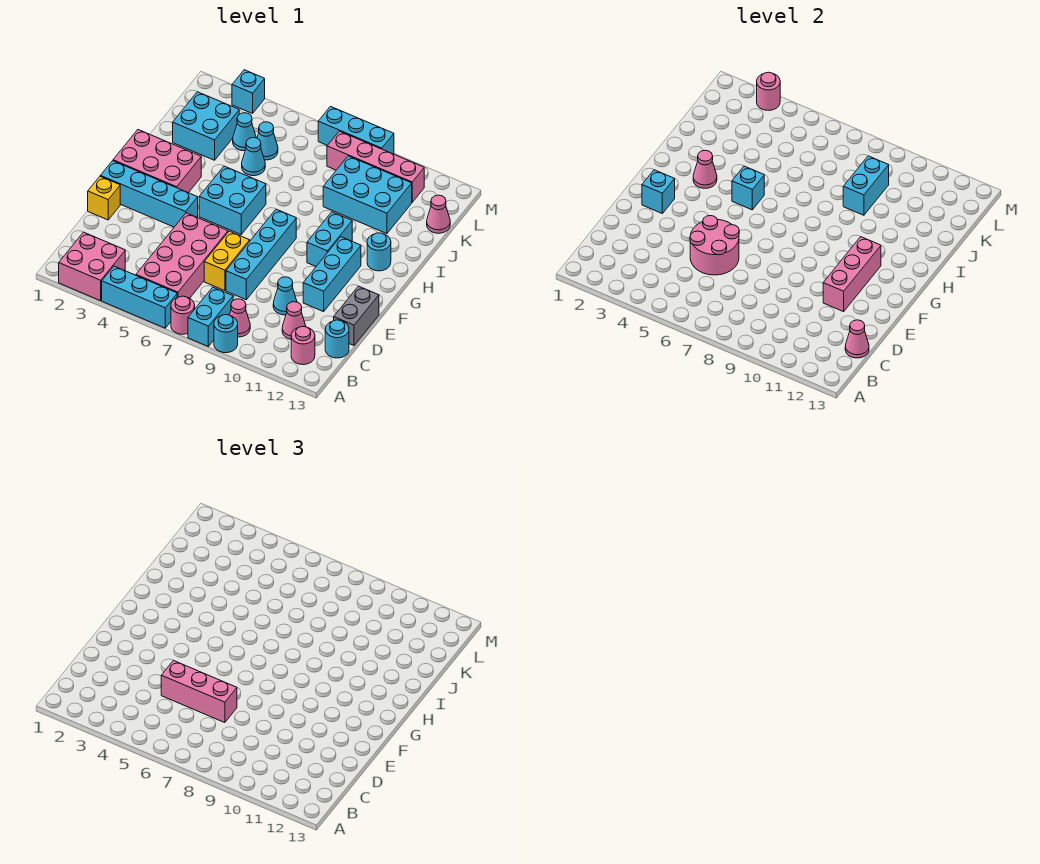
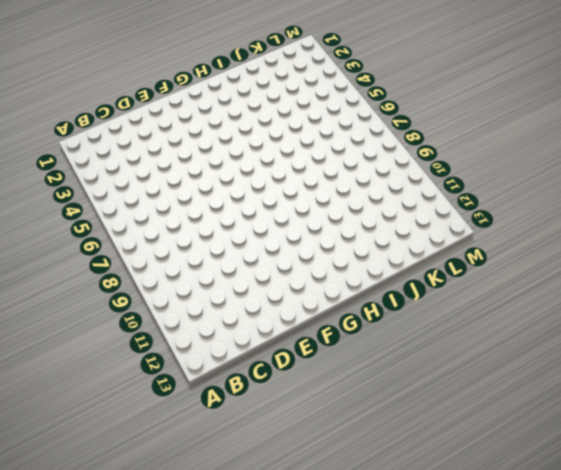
none -> pink 2x2 brick [59,232,125,301]
none -> cyan 1x3 brick [102,266,177,328]
none -> pink 1x1 round brick [171,296,195,334]
none -> cyan 1x2 brick [188,287,233,346]

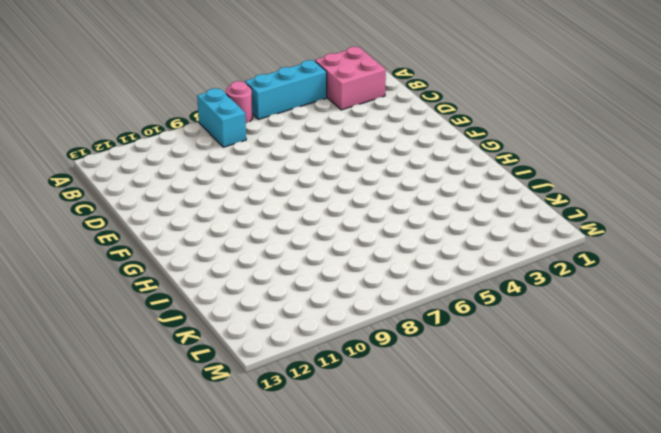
none -> cyan 1x1 round brick [214,315,238,353]
none -> pink 2x4 brick [136,213,228,298]
none -> pink 1x1 cone [230,299,250,337]
none -> pink 1x1 round brick [291,327,315,365]

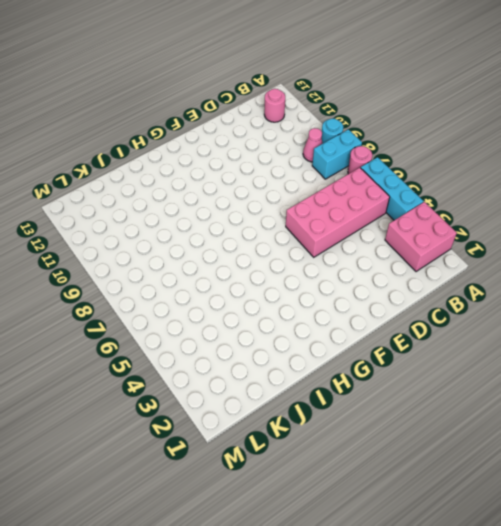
none -> pink 1x1 cone [282,302,306,339]
none -> cyan 1x1 round brick [325,320,349,358]
none -> yellow 1x2 brick [204,231,250,291]
none -> cyan 1x4 brick [226,209,296,300]

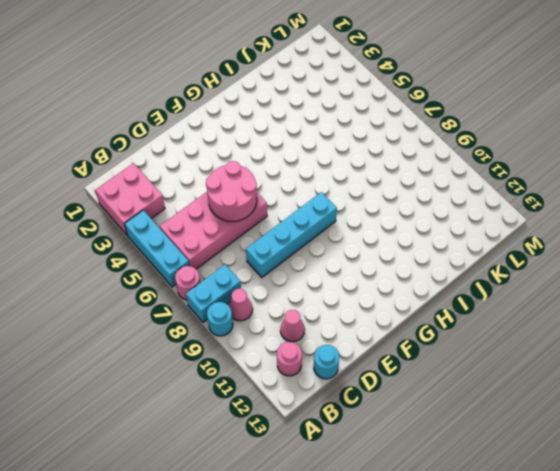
none -> yellow 1x2 brick [204,231,250,291]
none -> cyan 1x1 cone [273,277,297,315]
none -> grey 1x2 brick [334,286,379,345]
none -> yellow 1x1 brick [88,176,120,220]

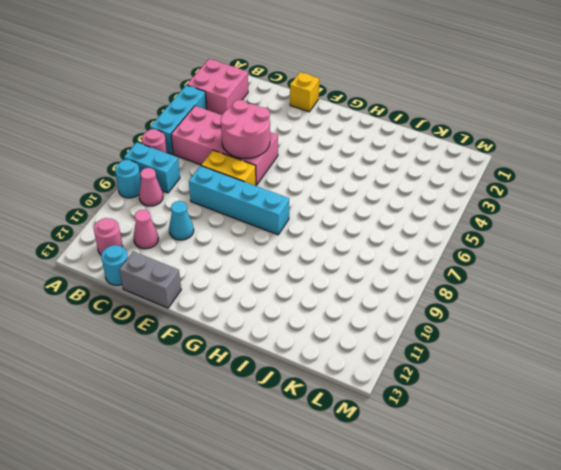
none -> cyan 1x3 brick [303,237,361,312]
none -> cyan 1x4 brick [101,161,198,227]
none -> pink 2x3 brick [113,130,201,193]
none -> cyan 2x2 brick [199,166,266,234]

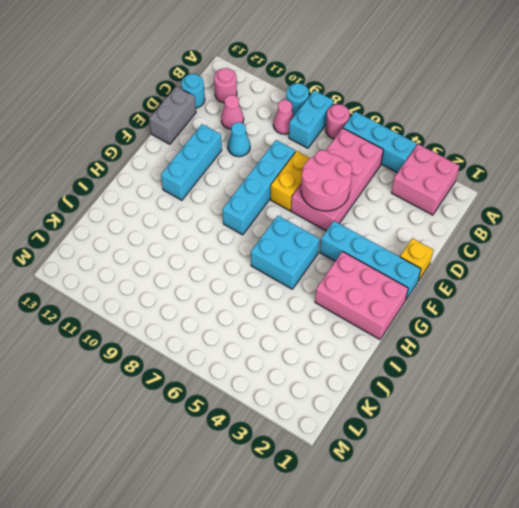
none -> cyan 1x2 brick [307,212,352,266]
none -> cyan 1x1 round brick [367,233,391,271]
none -> cyan 2x2 brick [173,92,239,160]
none -> cyan 1x1 cone [242,138,265,176]

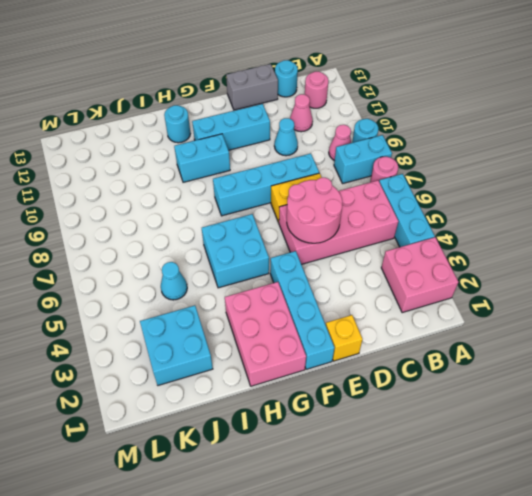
none -> cyan 2x3 brick [323,156,412,234]
none -> cyan 1x1 cone [233,113,256,151]
none -> cyan 1x1 cone [257,122,278,160]
none -> pink 1x1 cone [427,195,450,233]

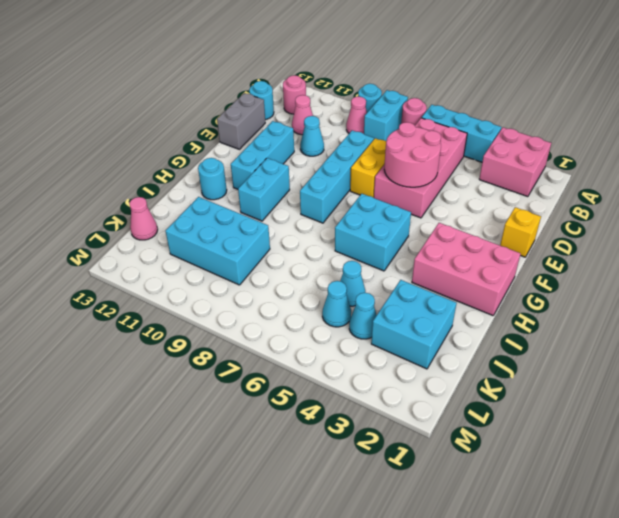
none -> cyan 1x4 brick [101,161,198,227]
none -> pink 1x4 brick [327,131,424,202]
none -> cyan 1x1 brick [232,70,265,114]
none -> cyan 1x3 brick [318,107,394,154]

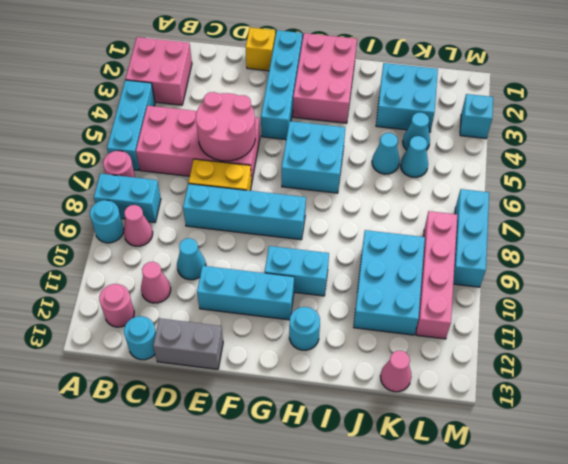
none -> pink 1x1 cone [845,320,869,358]
none -> pink 1x3 brick [823,237,881,312]
none -> cyan 1x1 brick [642,170,675,213]
none -> pink 1x1 cone [693,150,717,188]

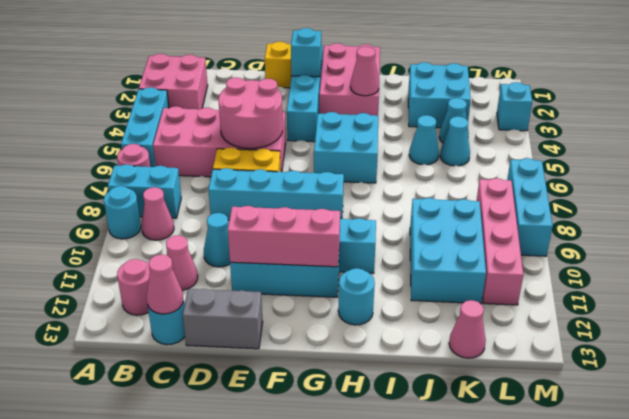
none -> cyan 1x1 brick [732,166,764,210]
none -> cyan 1x2 brick [843,156,889,215]
none -> pink 1x1 round brick [757,72,780,110]
none -> pink 1x3 brick [161,660,237,723]

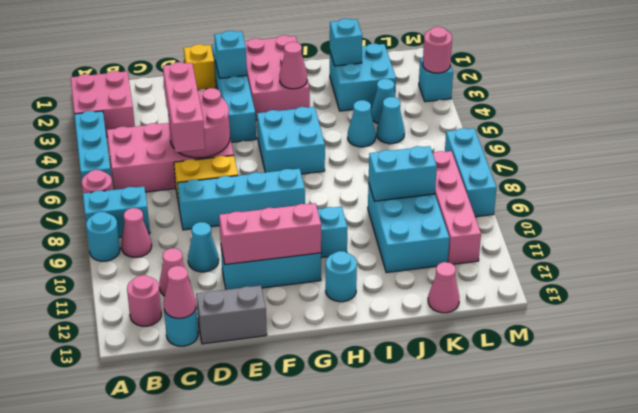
cyan 1x1 brick [330,18,362,66] -> cyan 1x1 brick moved to [732,166,764,210]

